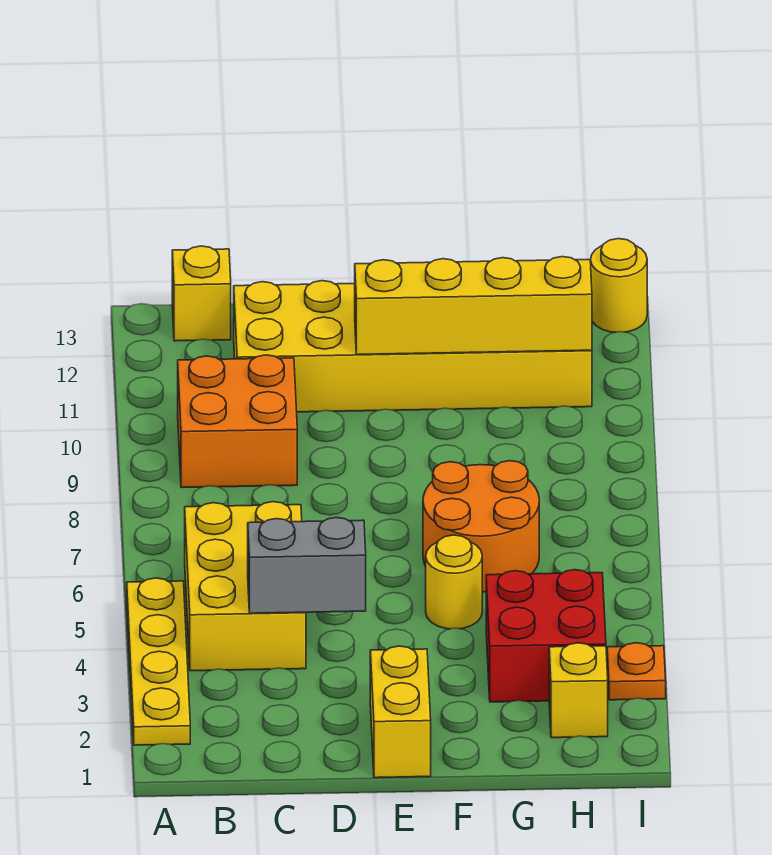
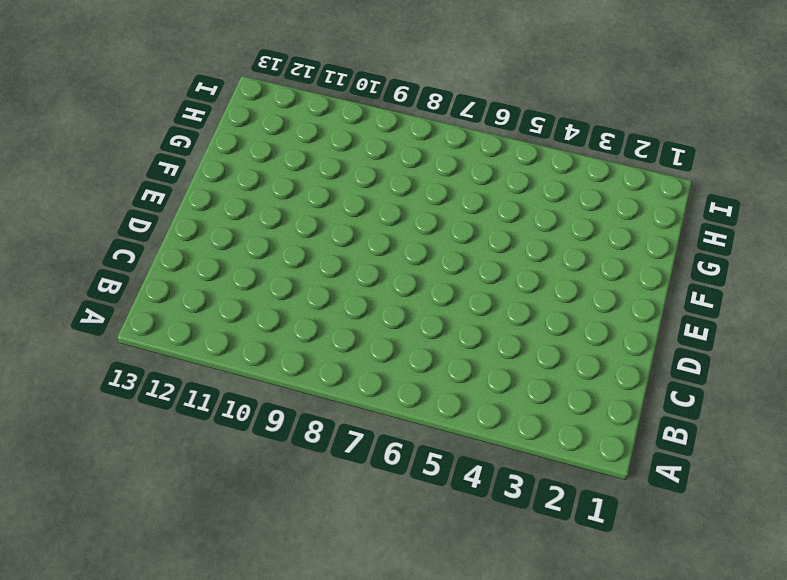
none -> yellow 1x4 plate [127,578,190,745]
none -> yellow 2x3 brick [185,502,306,671]
none -> orange 2x2 brick [178,355,297,488]

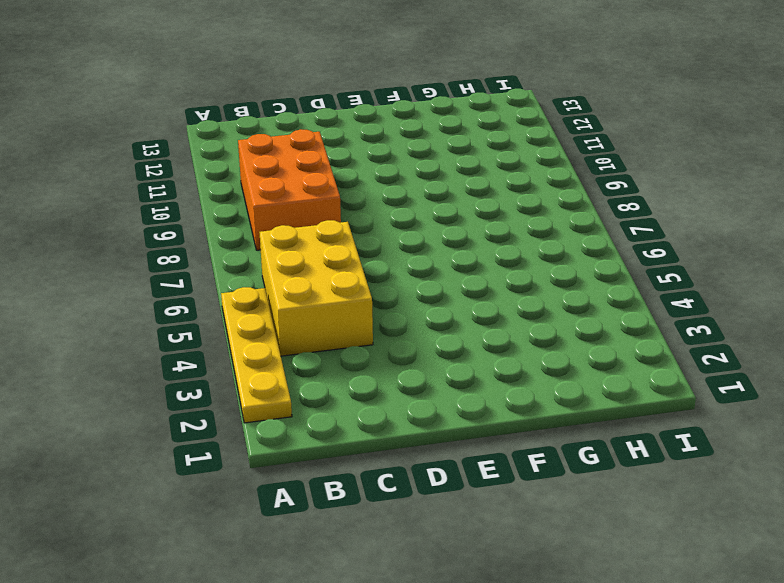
orange 2x3 brick [238,129,341,250] -> orange 2x2 brick [178,355,297,488]
none -> yellow 1x1 brick [172,246,231,341]
none -> yellow 2x6 brick [234,281,592,412]
none -> yellow 1x2 brick [370,646,431,778]

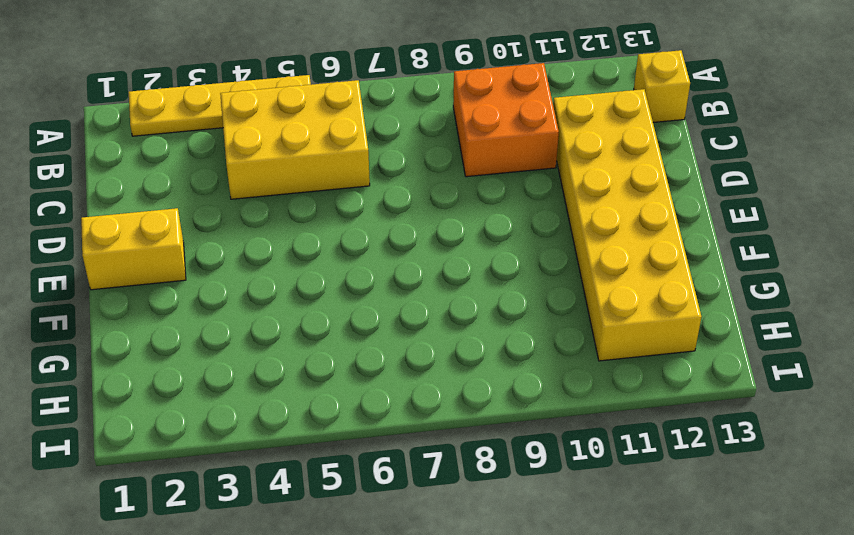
none -> yellow 1x1 round brick [426,535,482,629]
none -> orange 2x2 round brick [423,461,539,592]
none -> red 2x2 brick [486,570,606,702]

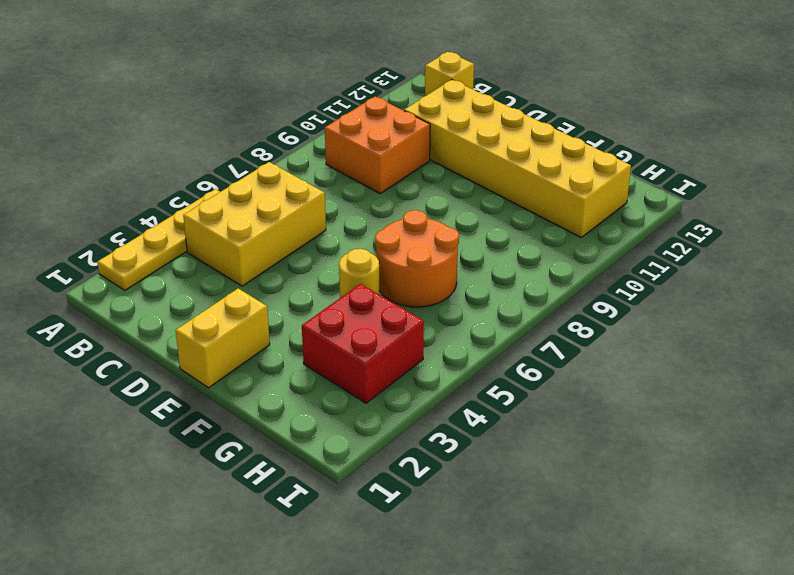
none -> yellow 1x1 brick [549,643,608,738]
none -> orange 1x1 plate [607,643,666,700]
none -> yellow 1x1 round brick [591,239,647,332]

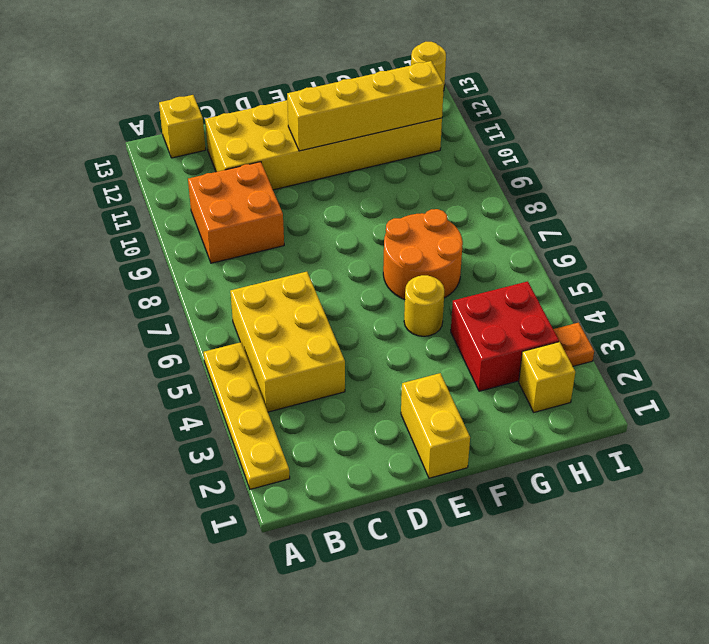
none -> grey 1x2 brick [248,518,366,613]

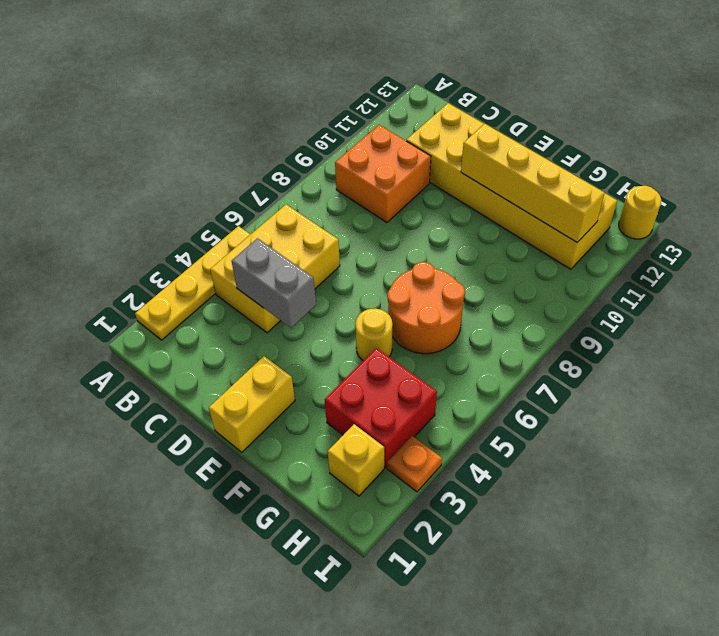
none -> yellow 1x1 brick [172,246,231,341]

